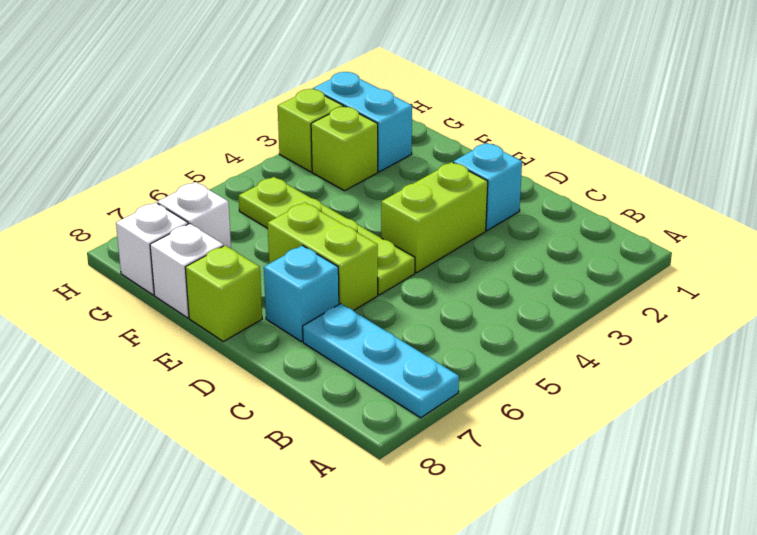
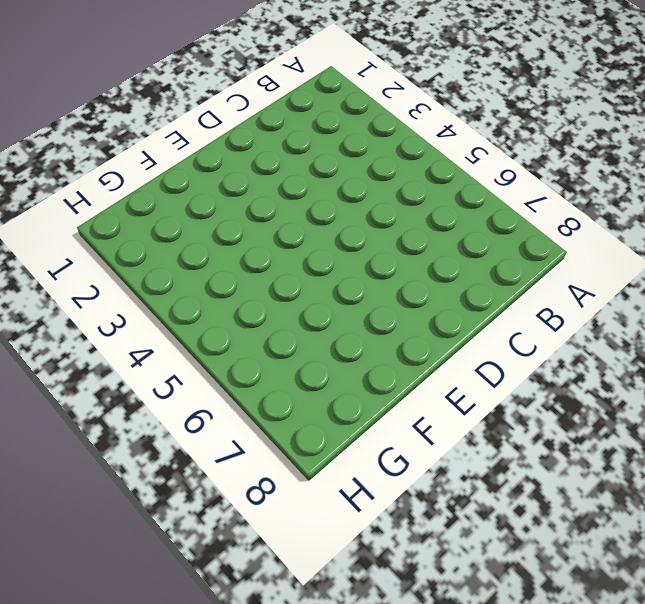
none -> cyan 1x3 plate [303,304,459,418]
none -> cyan 1x1 brick [453,143,522,230]
none -> lime 1x2 brick [381,162,488,273]

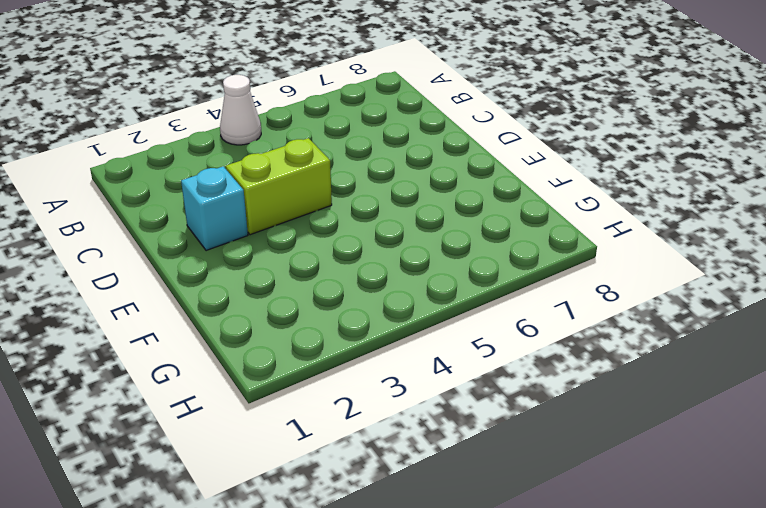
white 1x1 cone [220,75,261,145] -> none
none -> cyan 1x3 plate [303,304,459,418]
none -> lime 1x4 plate [239,177,415,295]
none -> lime 1x2 brick [268,203,378,311]

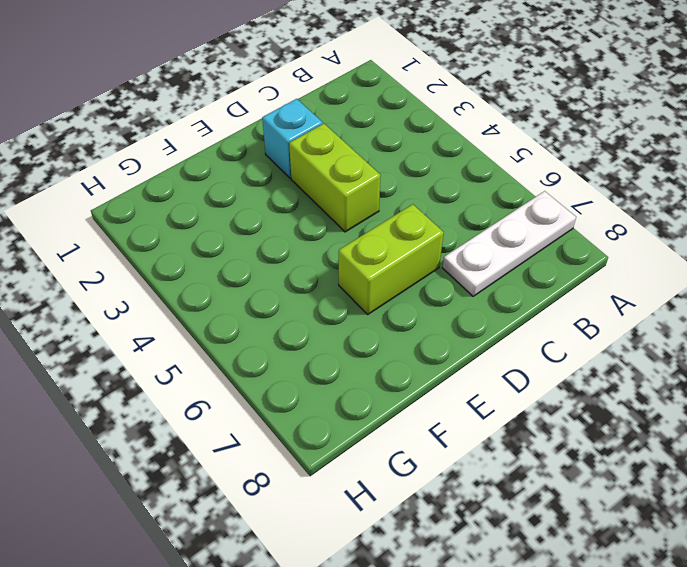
white 1x3 plate [443,191,576,296] -> cyan 1x3 plate [303,304,459,418]
none -> lime 1x4 plate [239,177,415,295]
none -> cyan 1x1 brick [264,245,339,341]
none -> lime 1x1 brick [185,246,262,341]

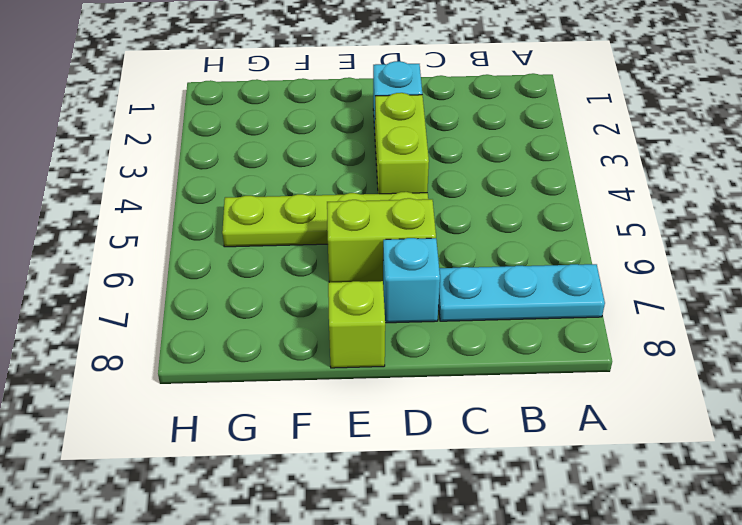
none -> white 1x1 brick [150,224,223,318]
none -> cyan 1x2 brick [313,72,412,172]
none -> lime 1x1 brick [311,107,378,191]

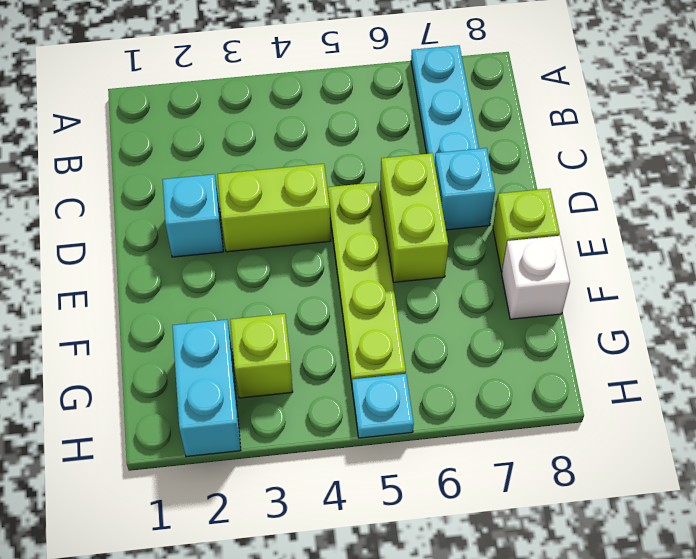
cyan 1x1 plate [352,374,414,438] -> none
none -> white 1x1 brick [158,182,231,249]
none -> white 1x1 brick [116,203,188,295]
none -> lime 1x1 brick [278,89,343,172]

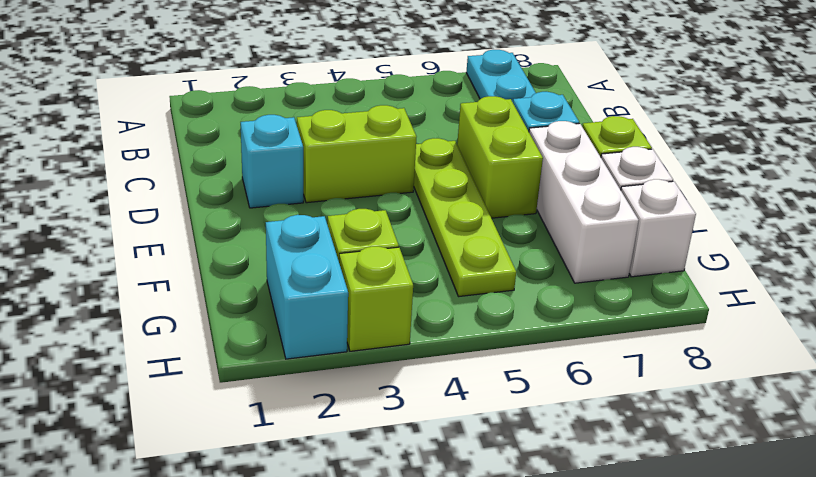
white 1x3 brick [529,121,639,283] -> white 1x1 brick [158,182,231,249]

